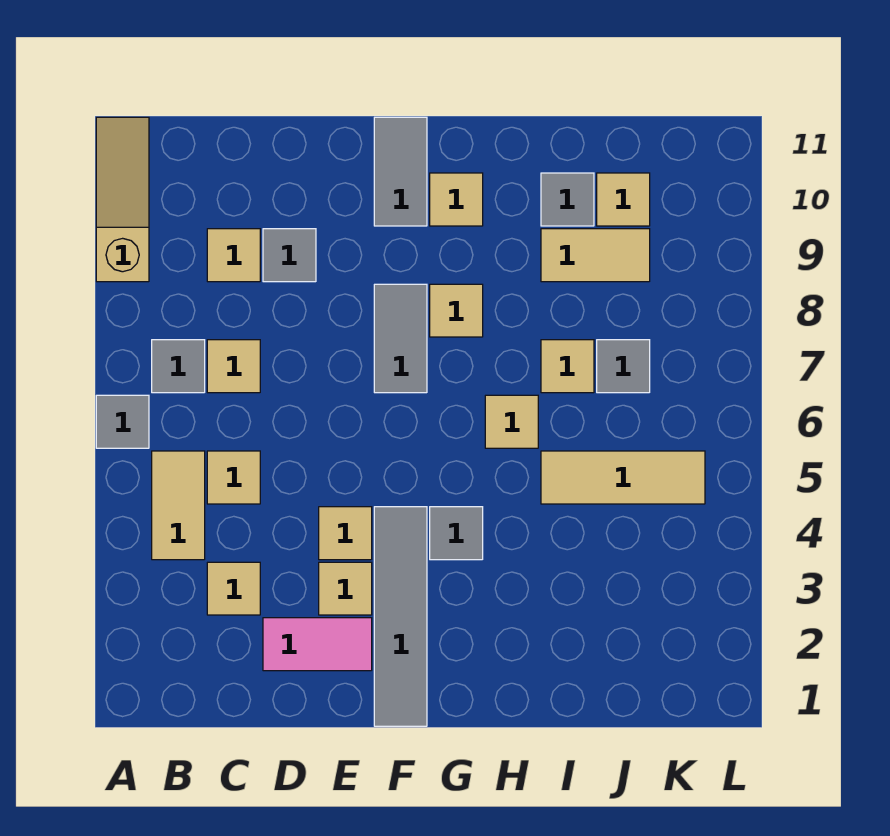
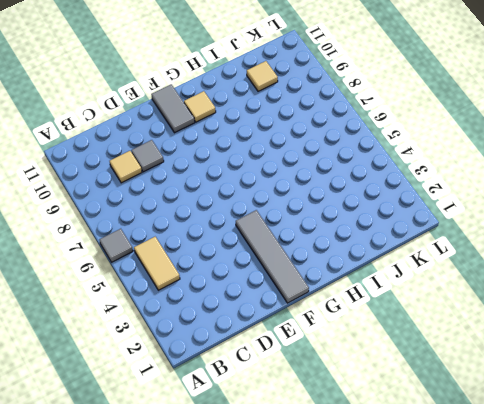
none -> tan 1x3 slope [96,117,149,282]
none -> grey 1x1 tile [152,340,205,393]
none -> tan 1x1 tile [207,562,260,615]

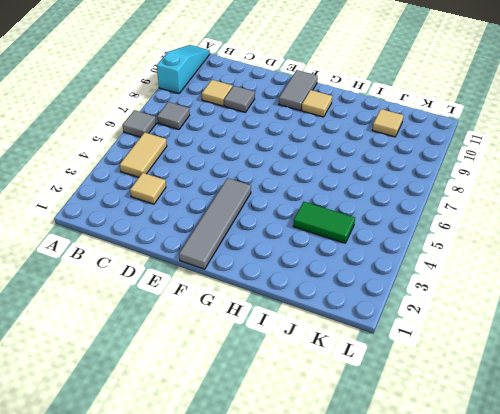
cyan 1x3 slope [157,45,210,94] -> tan 1x3 slope [96,117,149,282]
green 1x2 tile [293,202,355,243] -> none
none -> tan 1x1 tile [207,451,260,504]
none -> tan 1x1 tile [207,340,260,393]
none -> pink 1x2 tile [263,618,372,671]

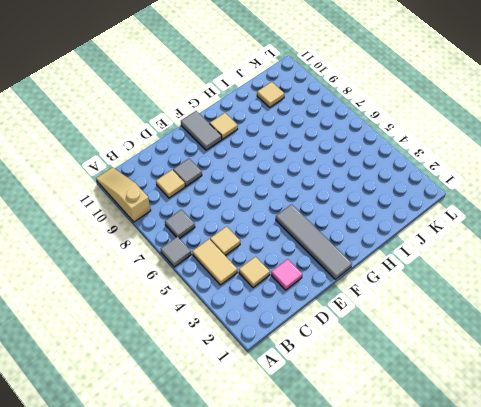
pink 1x1 tile [271,259,302,290] -> pink 1x2 tile [263,618,372,671]
none -> tan 1x1 tile [207,340,260,393]
none -> tan 1x1 tile [319,562,372,615]
none -> tan 1x1 tile [319,507,372,560]

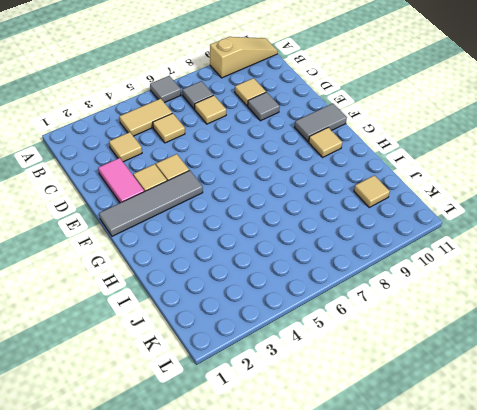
none -> grey 1x2 tile [374,284,427,393]
none -> grey 1x1 tile [430,507,483,560]
none -> tan 1x1 tile [430,284,483,337]

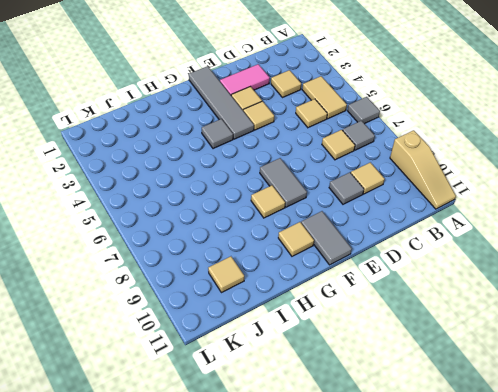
none -> tan 1x1 tile [485,395,538,448]
none -> tan 1x3 tile [541,451,705,504]
none -> tan 1x1 tile [541,340,594,393]

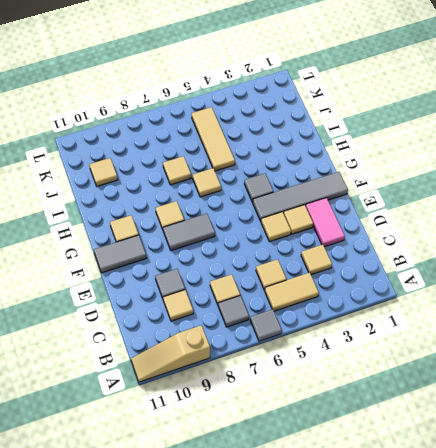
none -> tan 1x2 tile [541,229,650,282]
none -> grey 1x1 tile [541,173,594,226]
none -> grey 1x1 tile [597,340,650,393]

